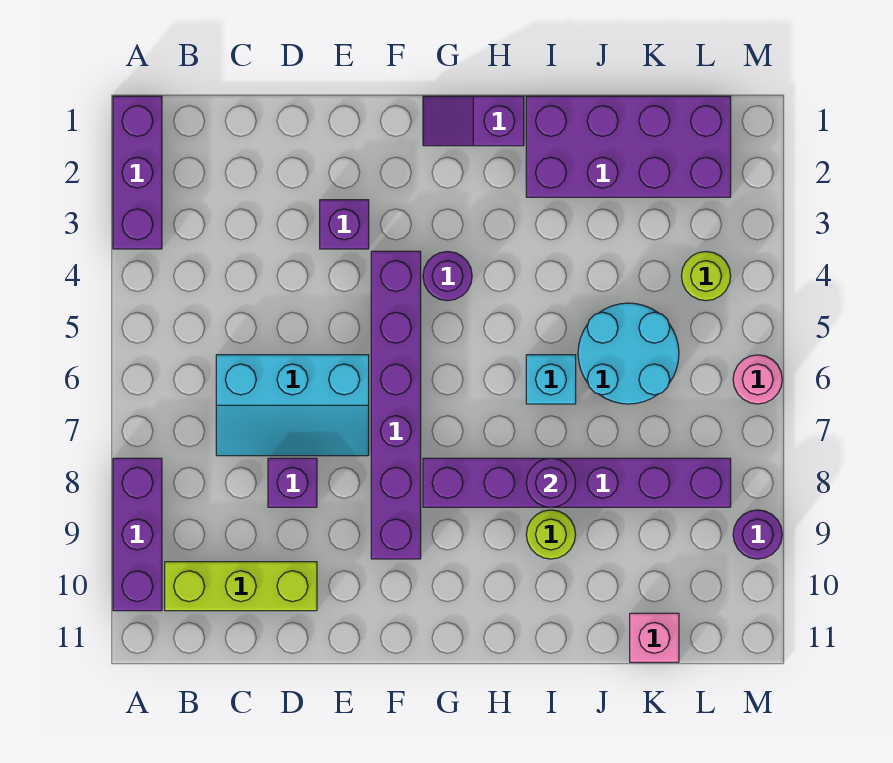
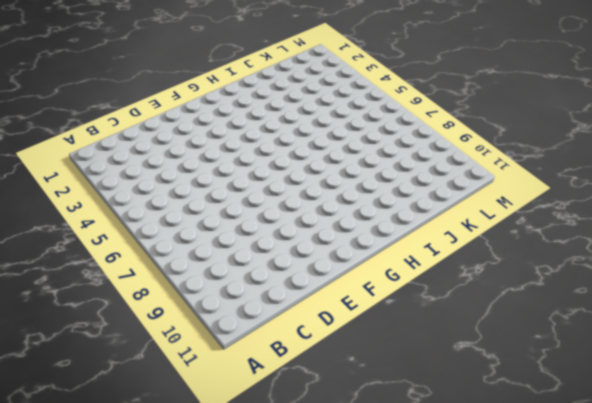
none -> purple 1x3 brick [113,96,162,249]
none -> purple 1x3 brick [113,458,162,611]
none -> lime 1x3 brick [165,562,317,611]

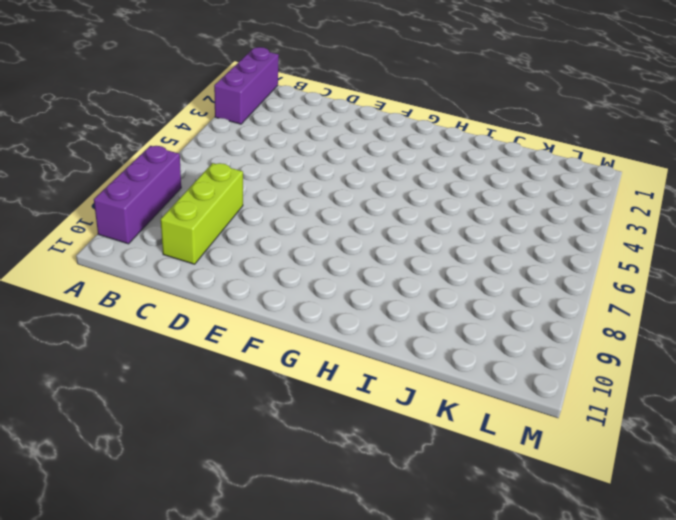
lime 1x3 brick [161,163,243,264] -> lime 1x3 brick turned to [165,562,317,611]
none -> cyan 2x3 slope [216,355,369,456]
none -> purple 1x1 brick [268,458,317,507]
none -> purple 1x1 brick [320,200,369,249]

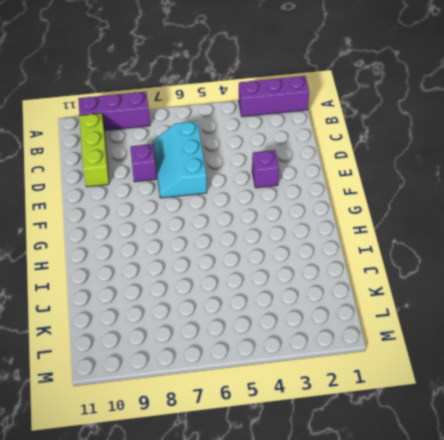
none -> purple 1x6 brick [371,251,421,559]
none -> purple 1x2 slope [423,96,524,146]
none -> purple 1x1 round brick [423,251,472,301]

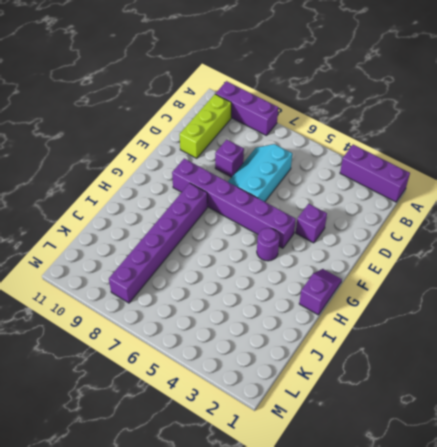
none -> purple 2x4 brick [526,96,731,197]
none -> cyan 1x1 brick [526,355,576,404]
none -> lime 1x1 round brick [526,510,576,559]

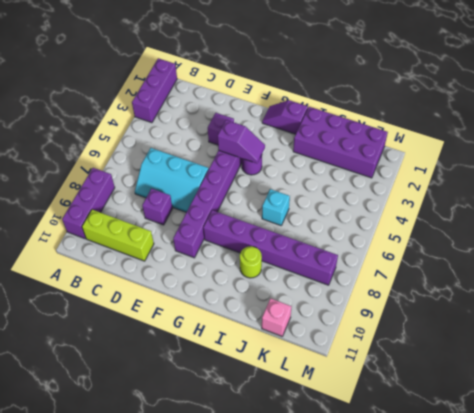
purple 1x2 slope [218,120,265,163] -> none
none -> cyan 2x2 round brick [578,303,679,404]
none -> lime 1x1 round brick [682,252,731,301]
none -> pink 1x1 round brick [733,355,782,404]

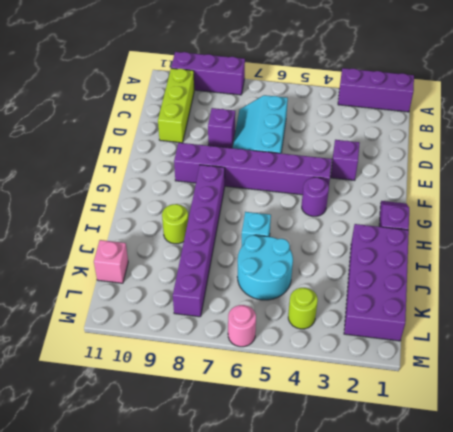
none -> purple 1x1 round brick [733,510,782,559]
none -> purple 1x1 round brick [526,458,576,507]

